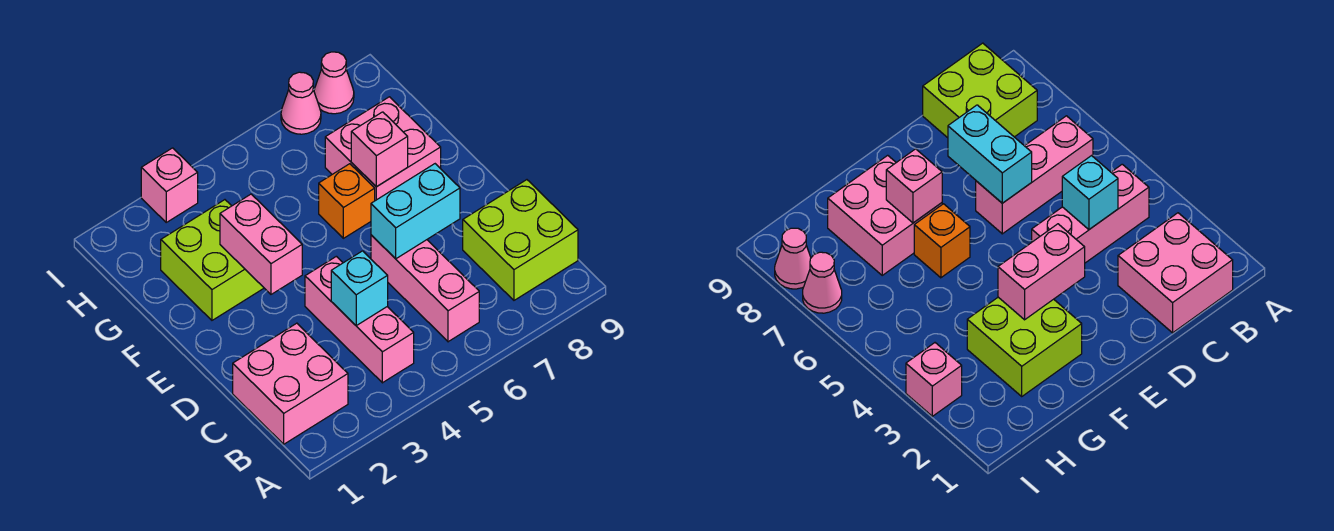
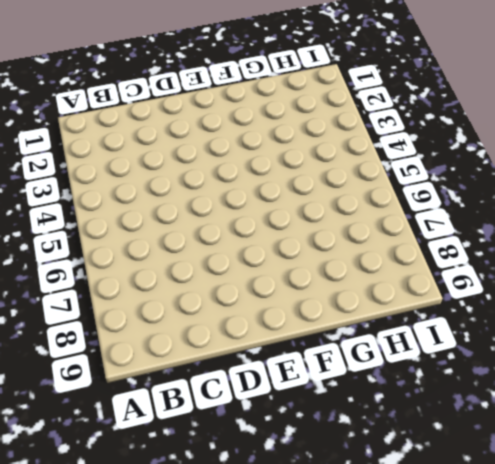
none -> pink 2x2 brick [233,323,348,444]
none -> pink 1x3 brick [305,256,414,383]
none -> pink 1x3 brick [371,235,479,342]

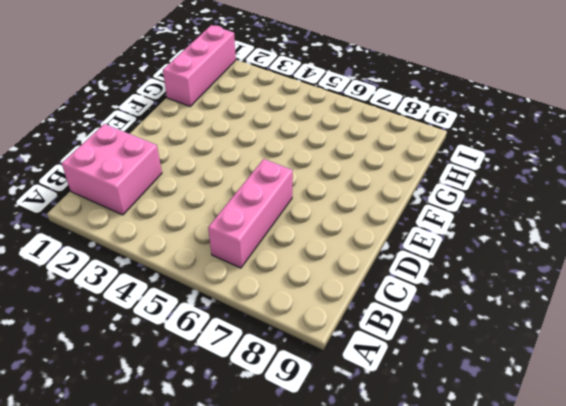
pink 1x3 brick [163,25,236,106] -> pink 1x3 brick moved to [305,256,414,383]
none -> lime 2x2 brick [463,180,578,300]
none -> lime 2x2 brick [161,200,264,320]
none -> orange 1x1 brick [319,164,375,238]

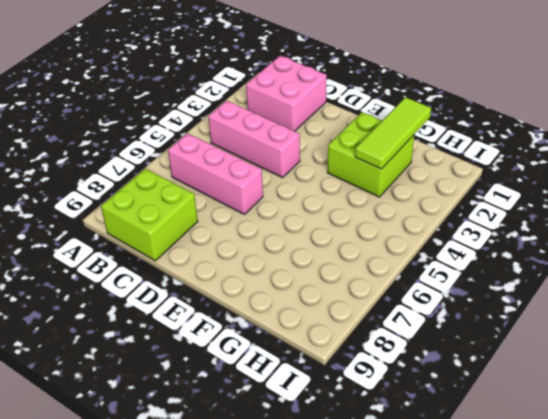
lime 1x3 tile [355,97,431,169] -> none
none -> orange 1x1 brick [319,164,375,238]
none -> pink 2x2 brick [325,97,441,201]
none -> pink 1x1 brick [141,148,198,222]

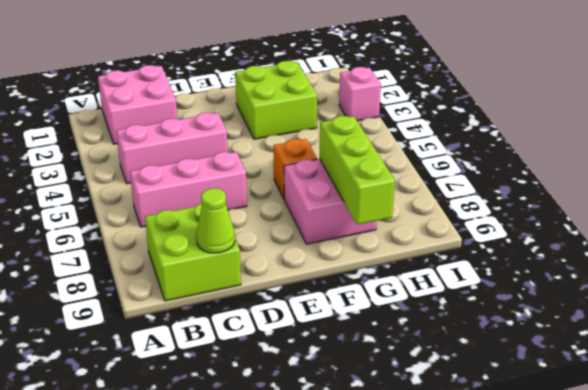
lime 1x1 cone [196,188,235,253] -> none
lime 1x3 brick [319,116,395,225] -> none
none -> pink 1x1 cone [281,72,321,134]
none -> pink 1x1 cone [314,52,354,114]
none -> cyan 1x1 brick [331,251,388,326]

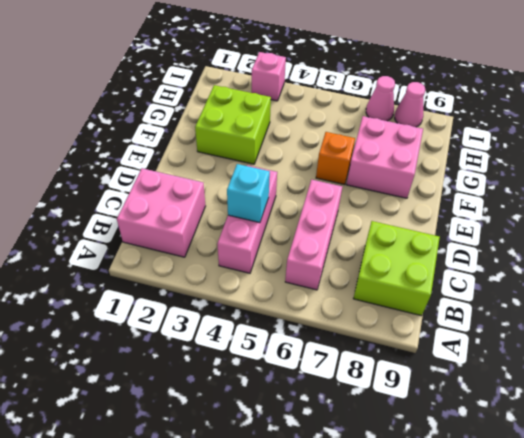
none -> cyan 1x2 brick [371,164,460,259]
none -> pink 1x2 brick [220,194,302,294]
none -> pink 1x1 brick [351,112,408,187]

